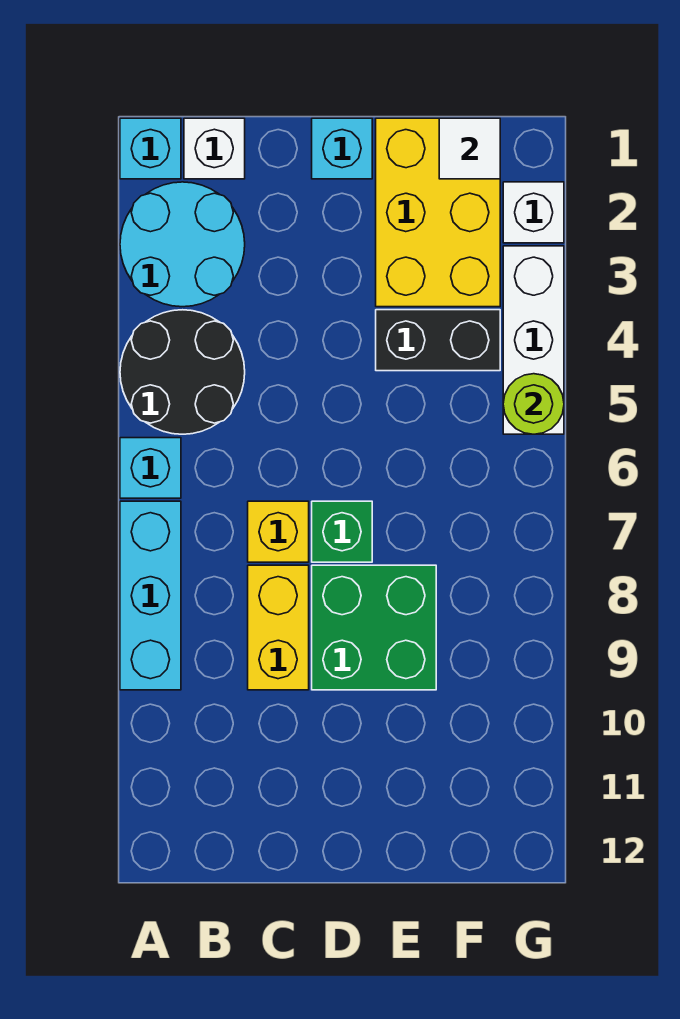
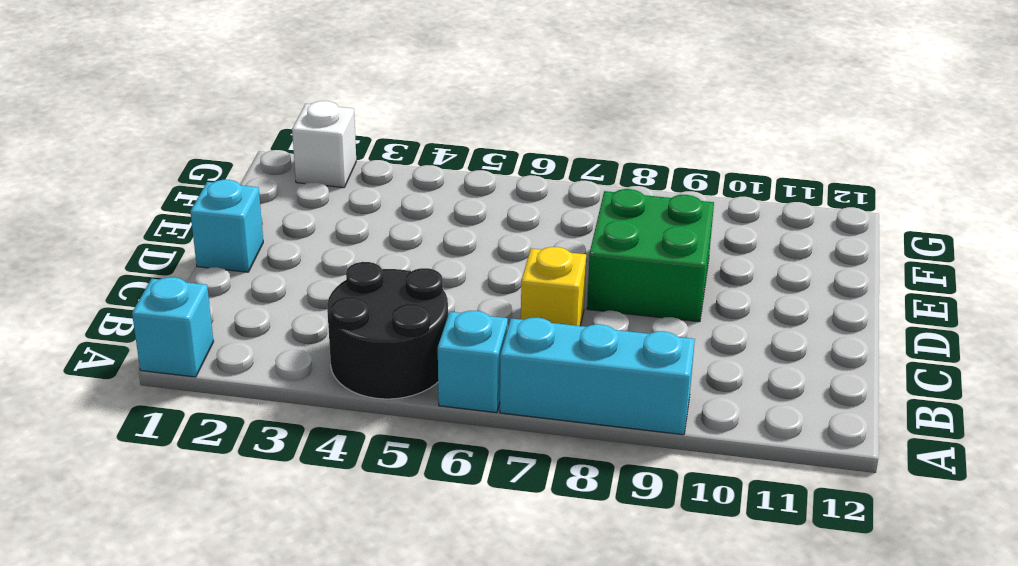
none -> cyan 2x2 round brick [120,182,245,307]
none -> white 1x1 brick [184,118,245,179]
none -> yellow 1x2 brick [248,565,309,690]

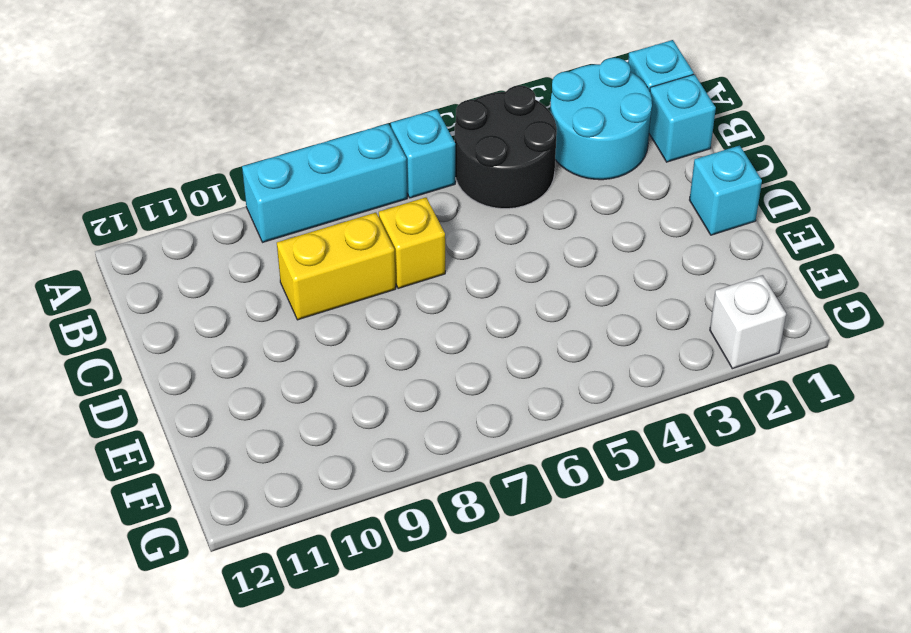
cyan 1x1 brick [649,74,716,162] -> white 1x1 brick [184,118,245,179]
none -> green 1x1 brick [312,501,372,562]
none -> green 2x2 brick [312,565,436,690]
none -> yellow 2x3 brick [376,118,500,307]

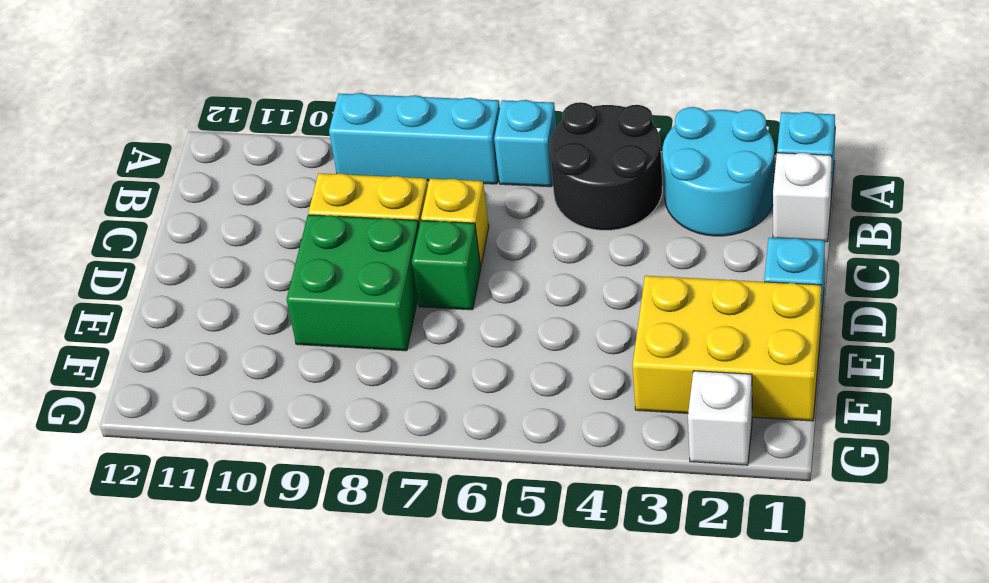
none -> black 1x2 brick [376,310,500,371]
none -> white 1x3 brick [503,246,564,434]
none -> white 1x1 tile [439,118,500,179]

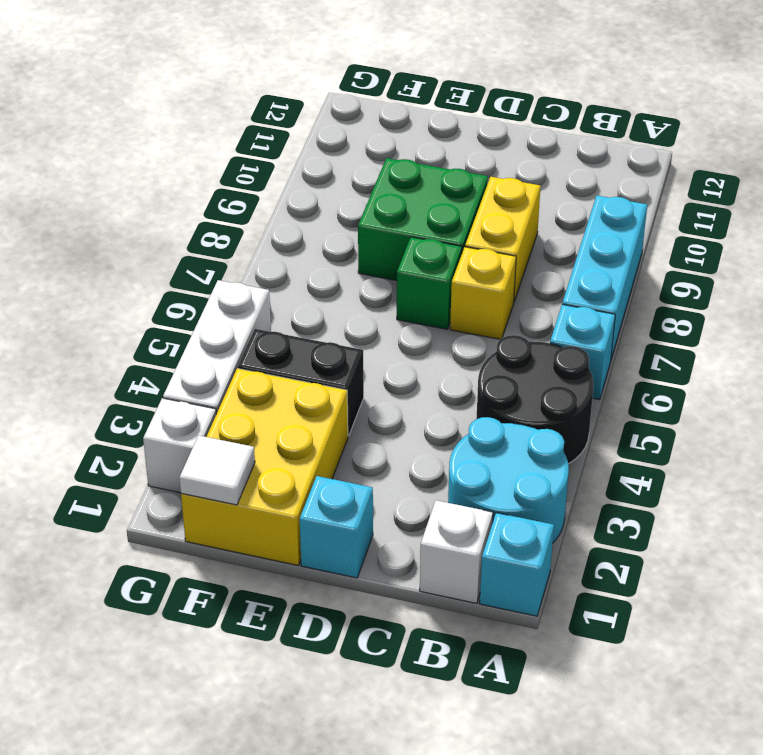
none -> lime 1x1 round brick [503,374,564,434]

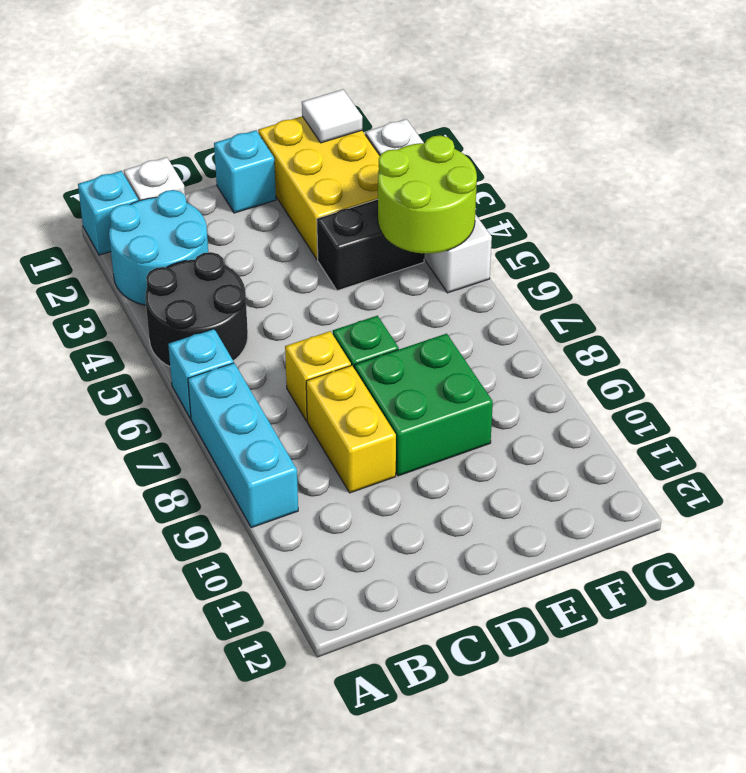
lime 2x2 round brick [378,135,477,254] -> lime 1x1 round brick [503,374,564,434]

